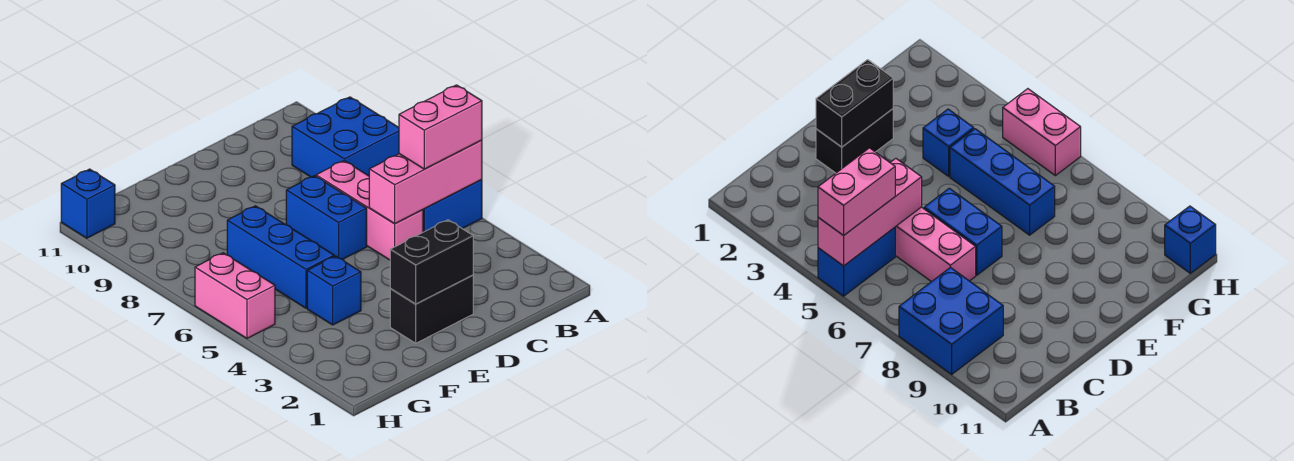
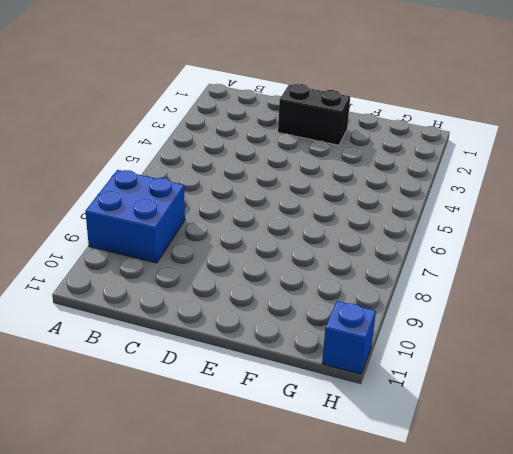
none -> blue 1x2 brick [423,180,482,232]
none -> pink 1x3 brick [316,161,423,260]
none -> blue 1x2 brick [286,176,367,259]

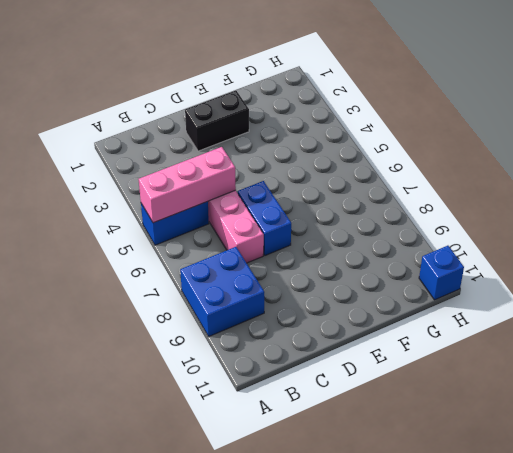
none -> blue 1x1 brick [307,256,361,325]
none -> blue 1x3 brick [227,206,334,308]
none -> pink 1x2 brick [195,253,275,338]

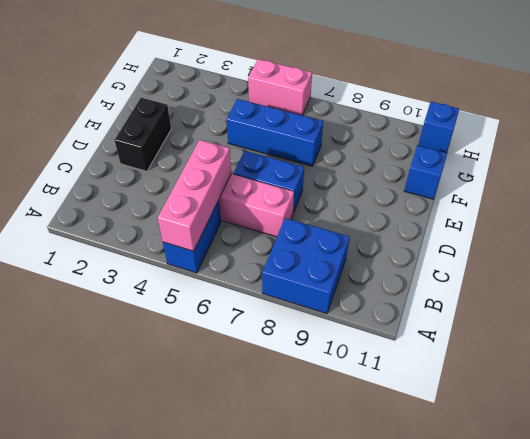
blue 1x1 brick [404,145,447,199] -> blue 1x1 brick moved to [307,256,361,325]
none -> black 1x2 brick [390,220,473,304]
none -> pink 1x2 brick [399,85,482,169]

